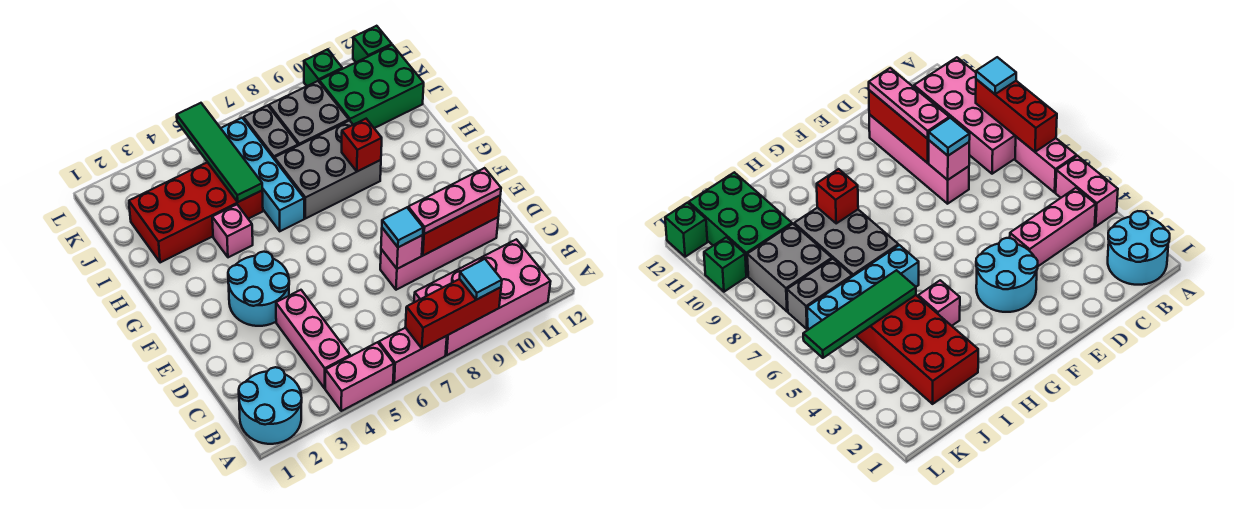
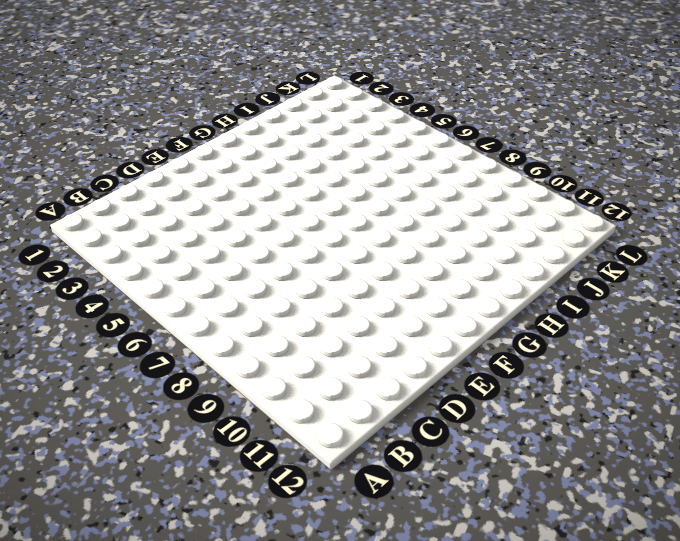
none -> cyan 2x2 round brick [239,367,302,444]
none -> pink 1x2 brick [325,342,394,411]
none -> pink 1x2 brick [379,328,447,383]

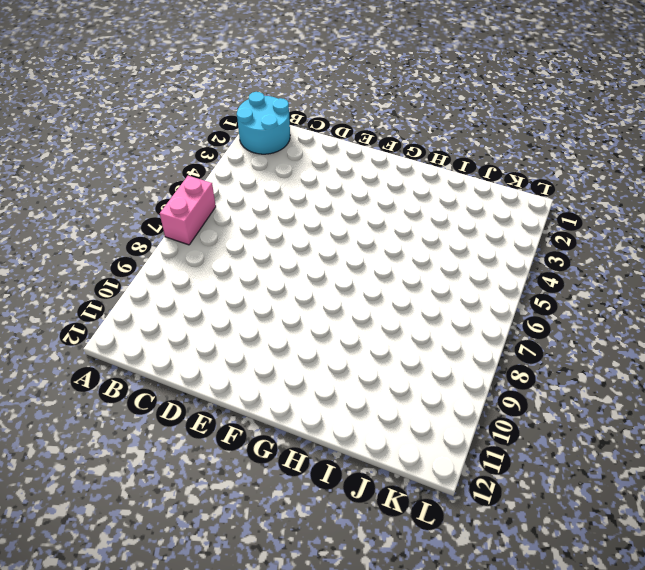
none -> pink 1x2 brick [325,342,394,411]
none -> pink 2x4 brick [414,239,551,355]
none -> pink 1x3 brick [276,290,350,388]

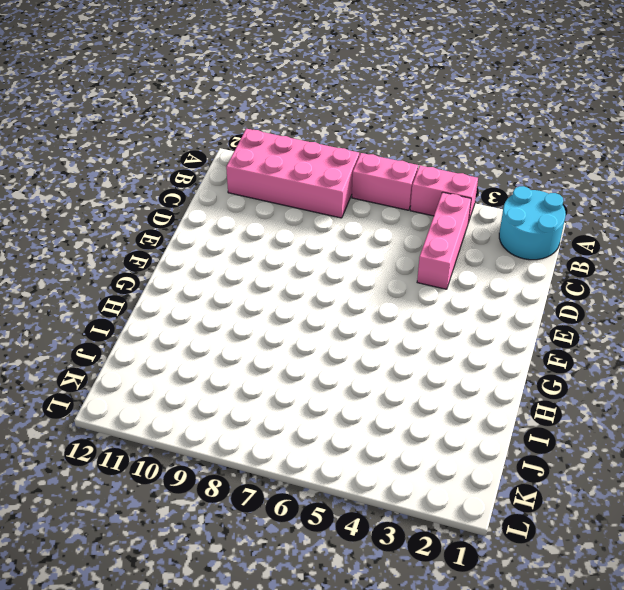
none -> pink 1x4 brick [380,217,498,290]
none -> cyan 2x2 round brick [228,252,289,326]
none -> pink 1x1 brick [212,205,253,257]

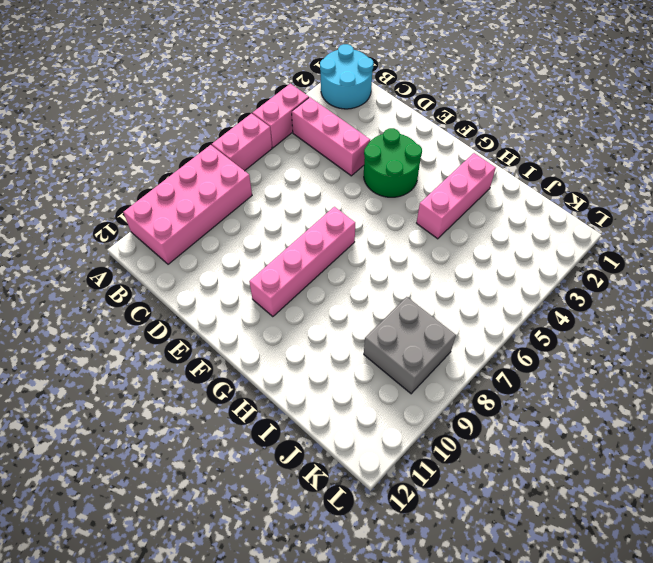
green 2x2 round brick [364,128,422,197] -> cyan 2x2 round brick [228,252,289,326]
pink 1x4 brick [249,207,355,317] -> pink 1x4 brick moved to [380,217,498,290]
pink 1x3 brick [417,153,496,239] -> pink 1x1 brick [212,205,253,257]
none -> cyan 1x4 brick [221,118,304,231]
none -> grey 2x3 brick [275,121,381,219]
none -> red 2x4 brick [129,162,263,263]

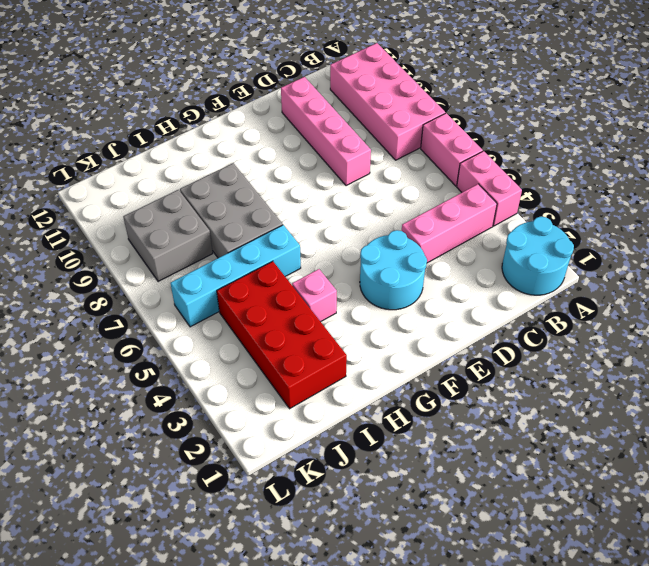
none -> grey 1x2 brick [244,105,298,159]
none -> green 2x3 brick [319,45,424,128]
none -> green 1x1 brick [304,50,342,86]

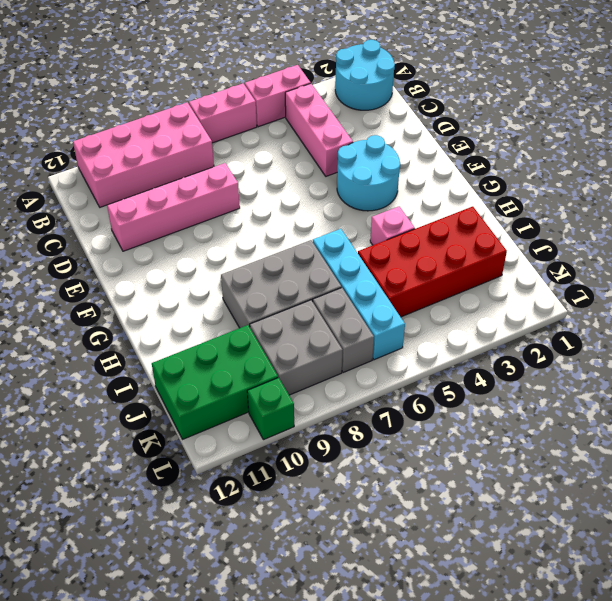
none -> green 1x1 brick [353,26,392,62]
none -> red 1x3 brick [405,279,501,348]
none -> pink 1x1 brick [381,228,423,269]

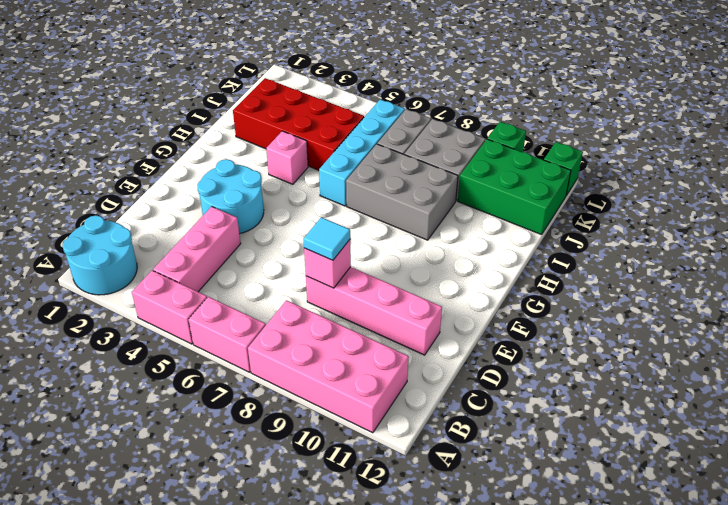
none -> red 1x3 brick [405,279,501,348]
none -> red 1x3 brick [422,196,500,255]
none -> red 1x1 brick [342,119,382,171]

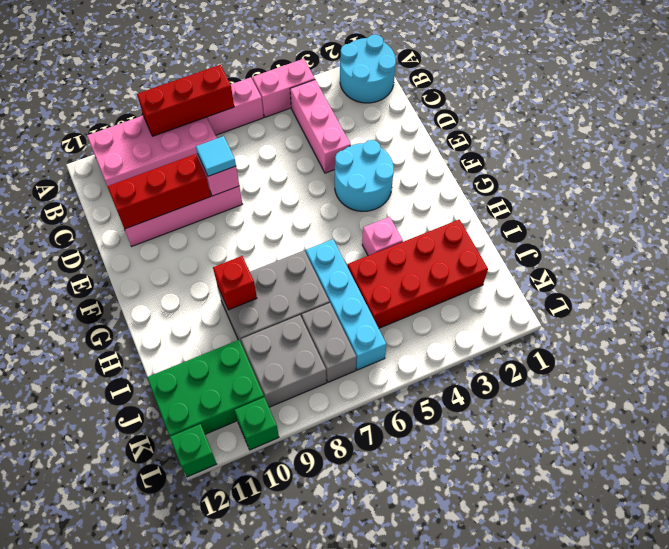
none -> green 1x4 tile [177,103,262,202]
none -> cyan 1x1 tile [460,259,502,300]
none -> pink 1x3 plate [408,168,501,234]

